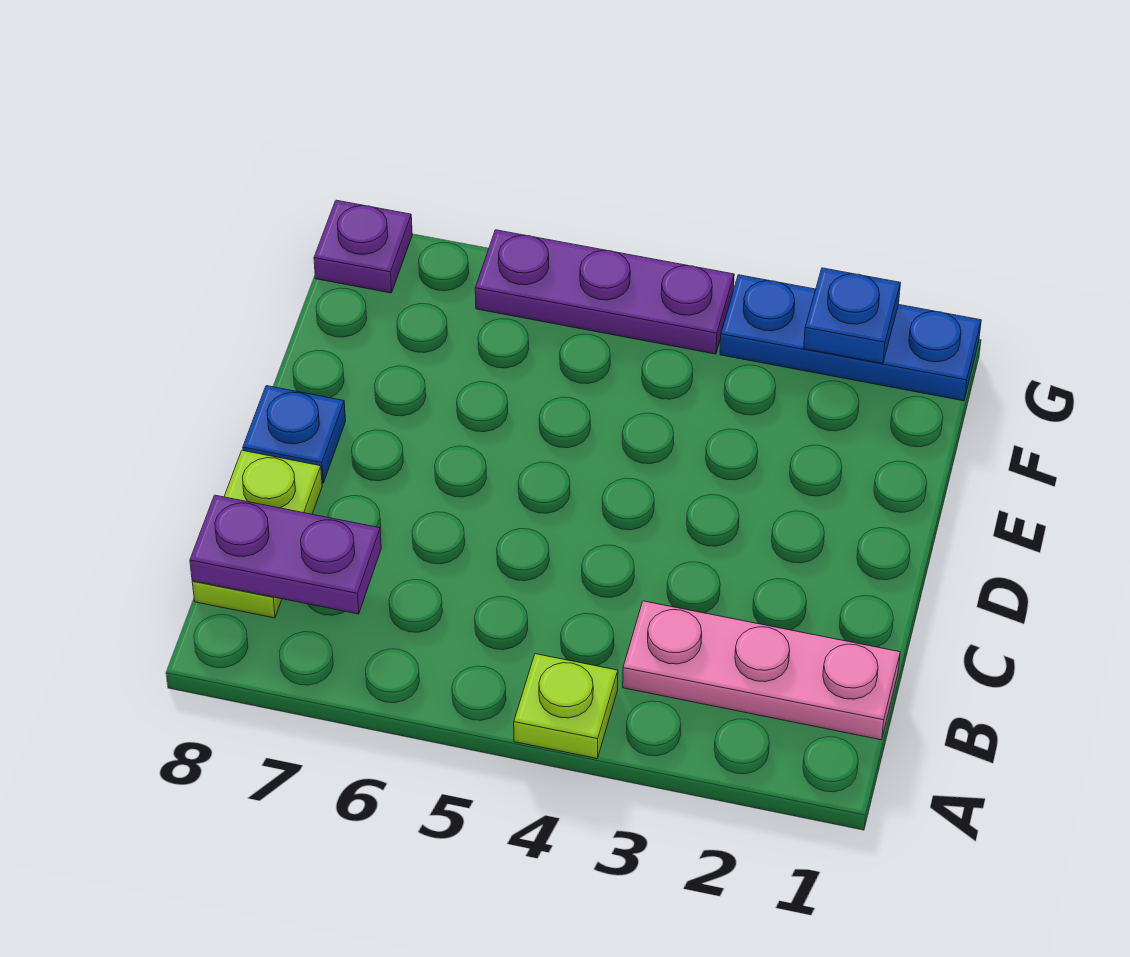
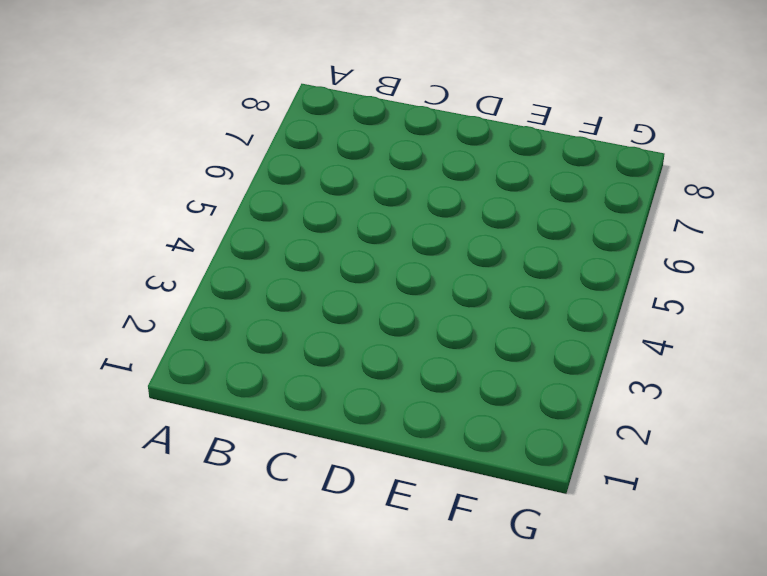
none -> lime 1x1 plate [514,654,618,759]
none -> pink 1x3 plate [623,601,900,740]

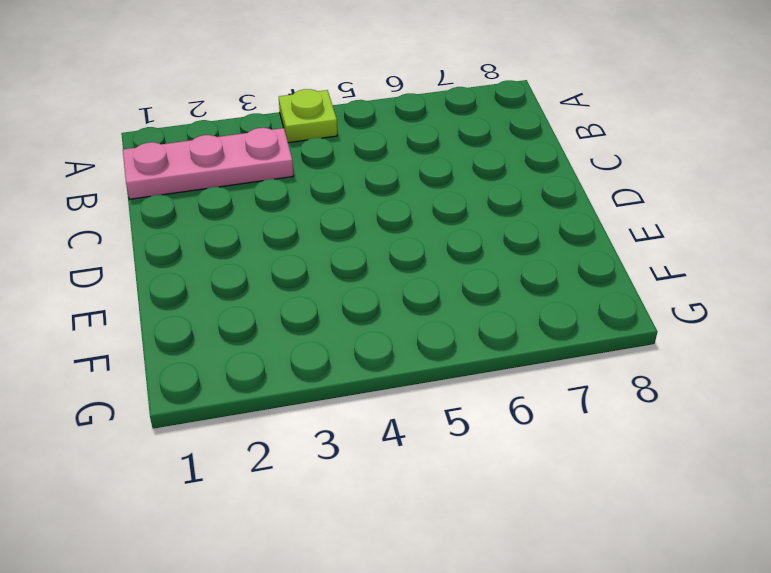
none -> lime 1x2 plate [192,450,322,618]
none -> blue 1x1 plate [243,386,346,483]

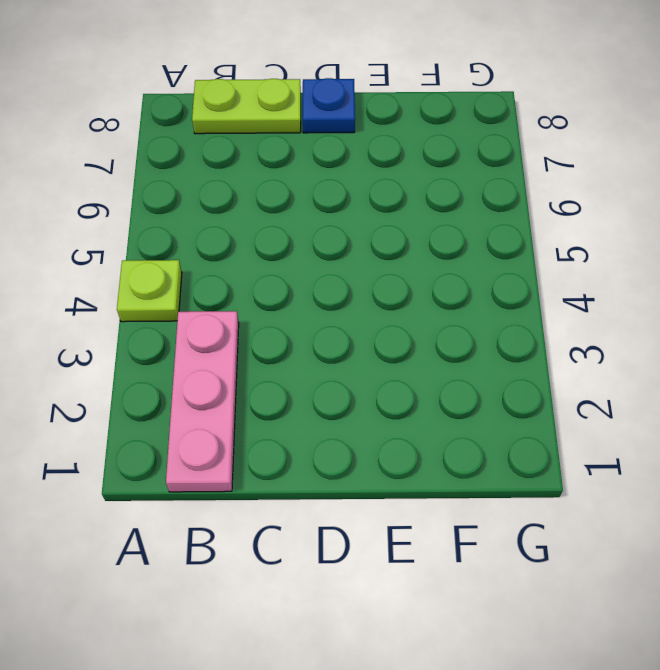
none -> blue 1x3 plate [720,275,981,401]
none -> purple 1x3 plate [475,230,734,354]

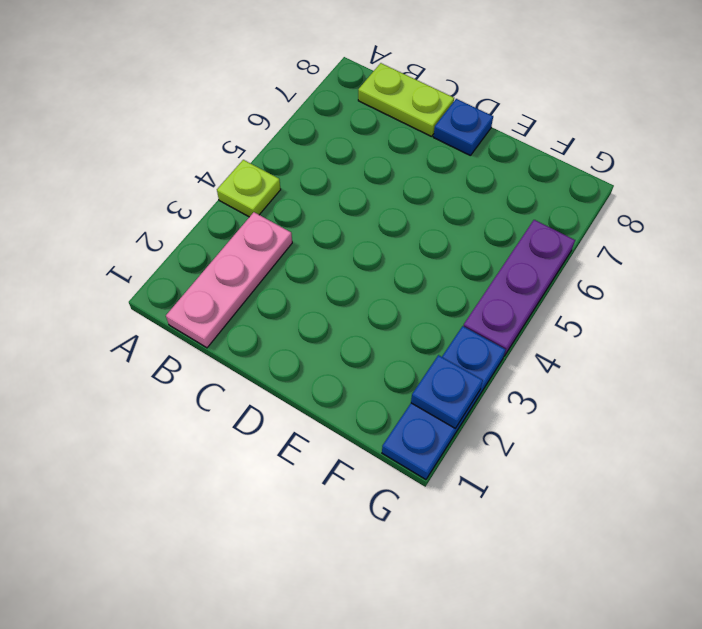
none -> purple 1x1 plate [314,200,412,293]
none -> purple 1x2 plate [190,495,381,614]

